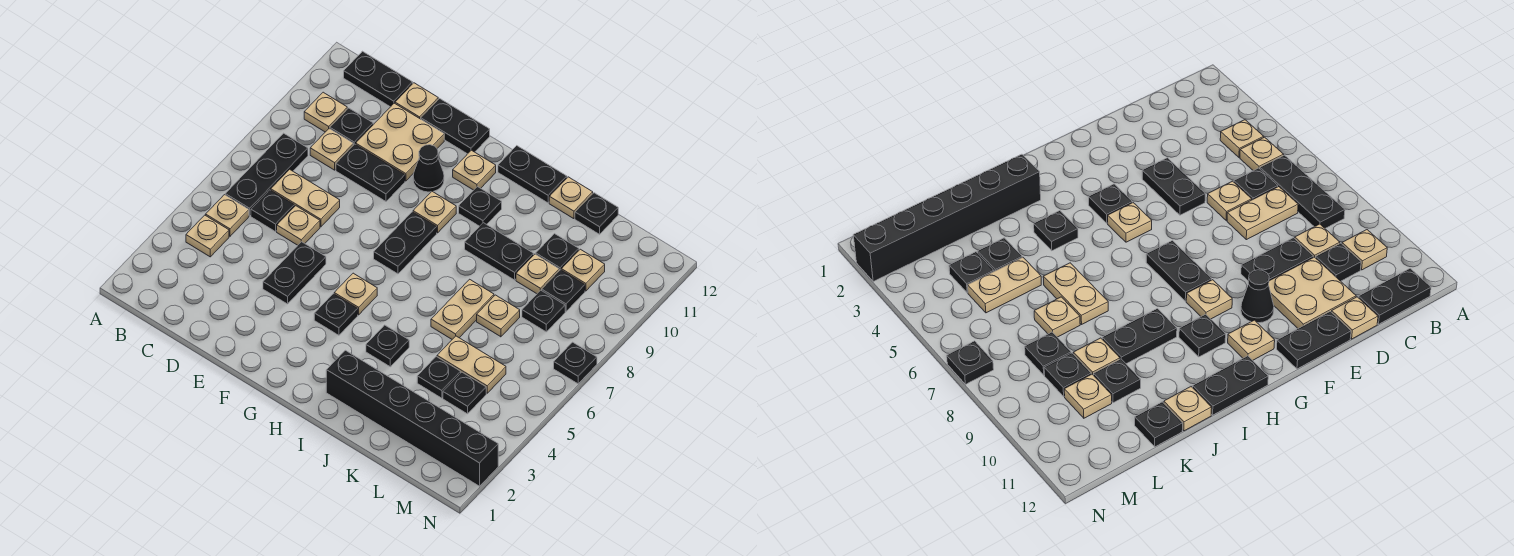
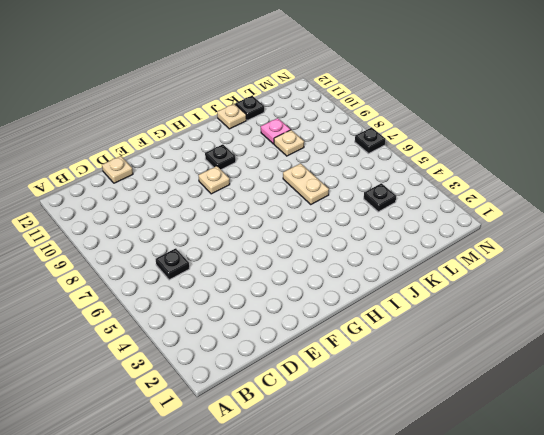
pink 1x1 plate [261,118,291,144] -> black 1x1 plate [536,234,579,271]
none -> tan 1x1 plate [186,215,229,257]
none -> tan 1x1 plate [206,195,249,236]
none -> black 1x3 plate [225,133,308,216]
none -> tan 1x1 plate [304,92,347,132]

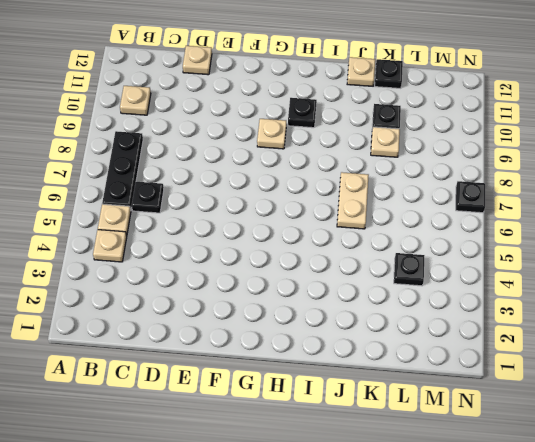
none -> black 1x2 plate [344,51,413,107]
none -> tan 1x2 plate [271,169,340,227]
none -> tan 1x1 plate [310,129,353,170]
none -> black 1x1 plate [330,108,373,145]

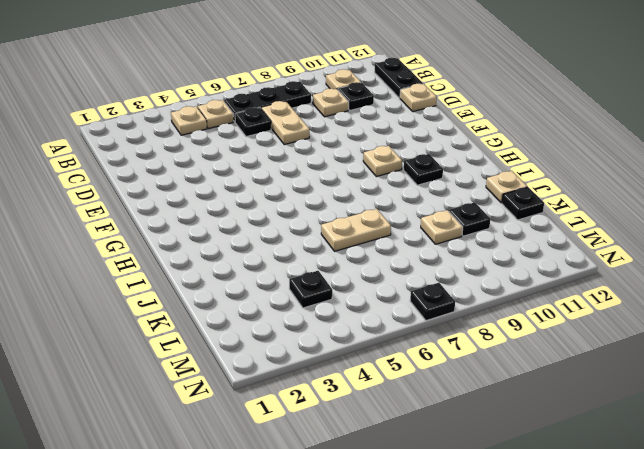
none -> tan 1x1 plate [277,206,320,245]
none -> black 1x2 plate [336,144,405,201]
none -> tan 2x2 plate [356,103,444,181]
none -> black 1x2 plate [263,242,326,304]

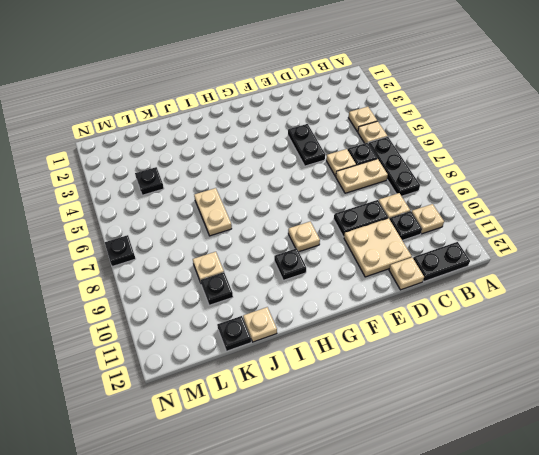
none -> black 1x2 plate [421,98,490,154]
none -> black 1x1 cone [413,145,444,192]
none -> black 1x1 plate [314,294,358,335]
none -> tan 1x1 plate [334,273,377,315]

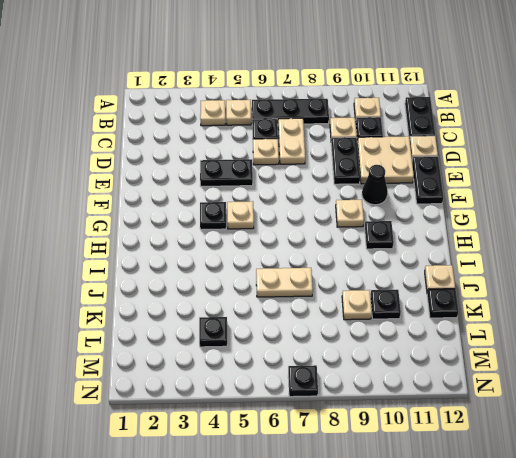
none -> black 1x2 plate [374,212,437,274]
none -> tan 1x1 plate [453,150,496,190]
none -> black 1x2 plate [498,146,567,203]
none -> black 1x6 brick [326,350,498,486]

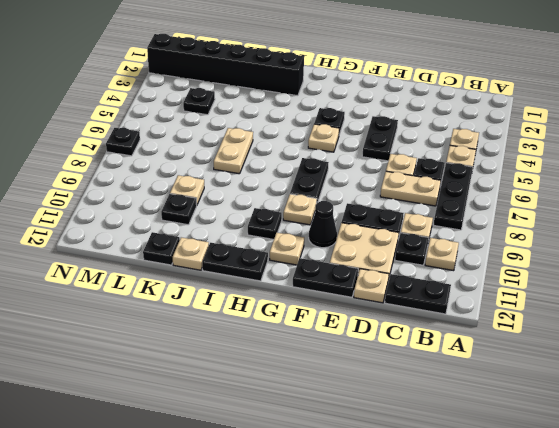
none -> black 1x1 plate [366,325,409,367]
none -> black 1x2 plate [465,223,534,280]
none -> black 1x1 plate [417,357,461,398]
none -> tan 1x2 plate [437,336,506,393]

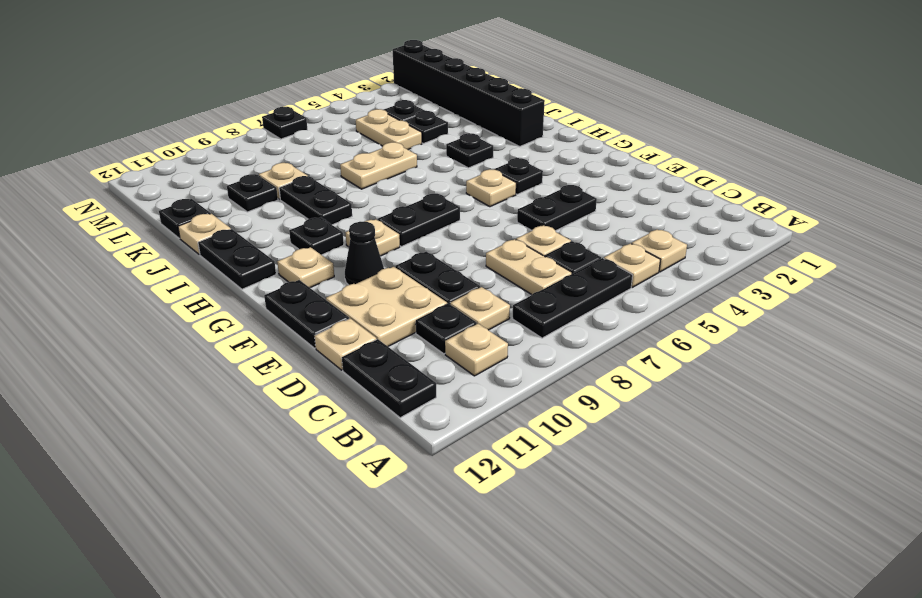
none -> tan 1x1 plate [477,295,520,337]
none -> black 1x1 plate [522,290,565,332]
none -> black 1x1 plate [542,270,585,311]
none -> tan 1x1 plate [561,249,605,291]

